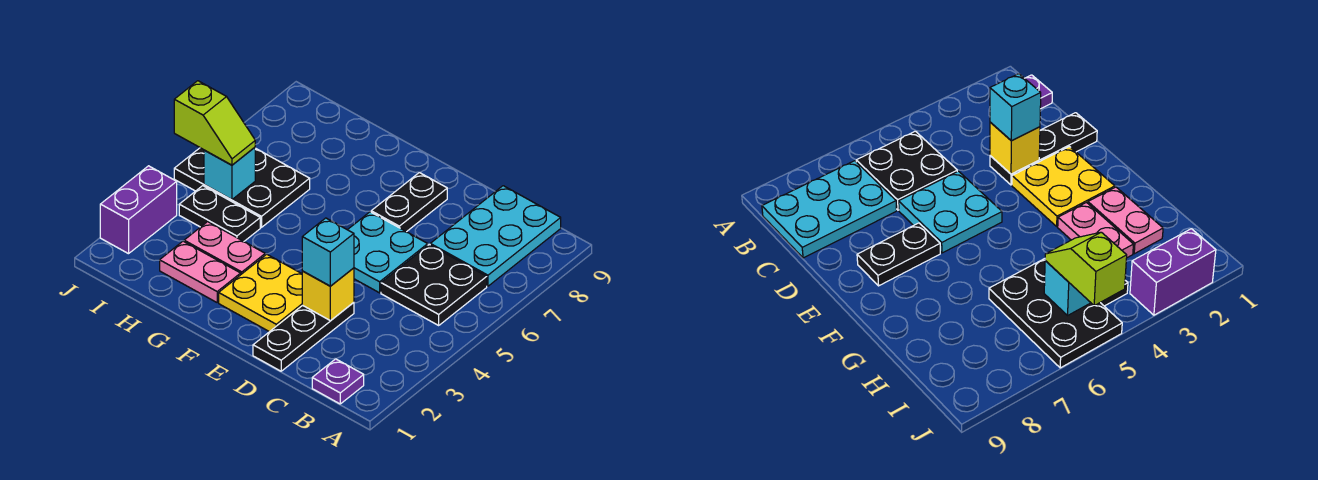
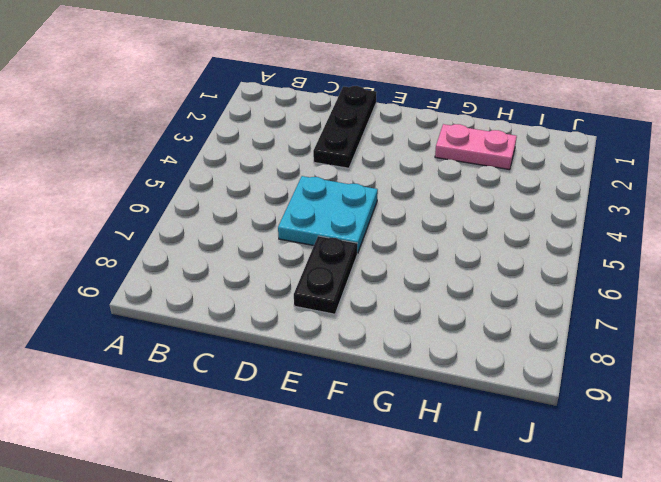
none -> purple 1x1 plate [312,359,364,404]
none -> black 2x2 plate [381,245,487,325]
none -> cyan 2x3 plate [430,186,561,286]

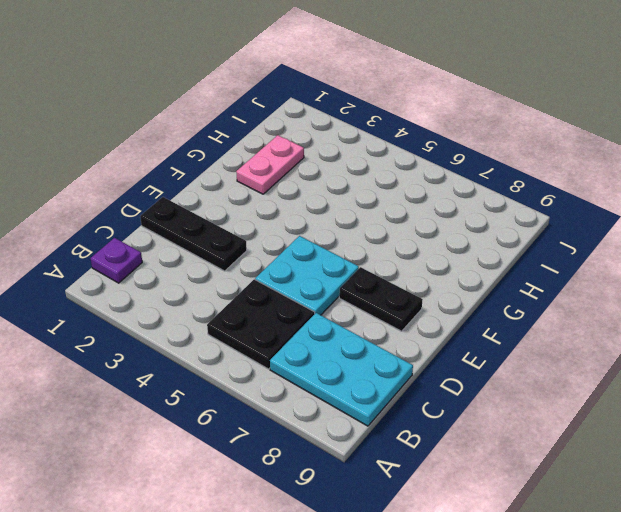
none -> yellow 2x2 plate [219,254,302,332]
none -> pink 1x2 plate [184,222,265,274]
none -> black 1x2 plate [179,186,260,241]

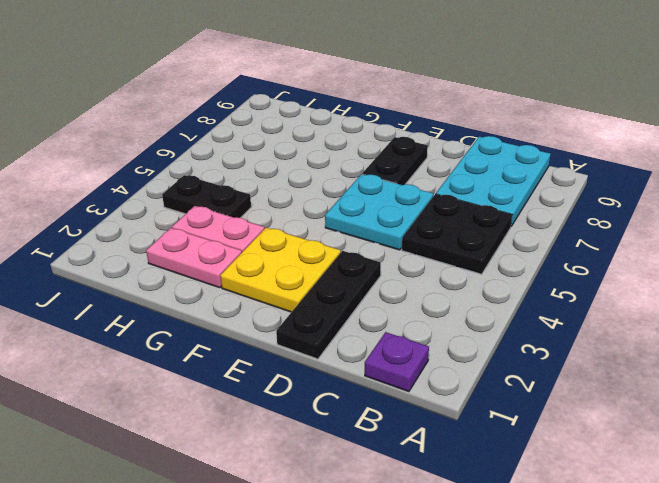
none -> black 2x3 plate [174,148,310,227]
none -> purple 1x2 brick [100,166,177,254]
none -> yellow 1x1 brick [302,268,354,320]

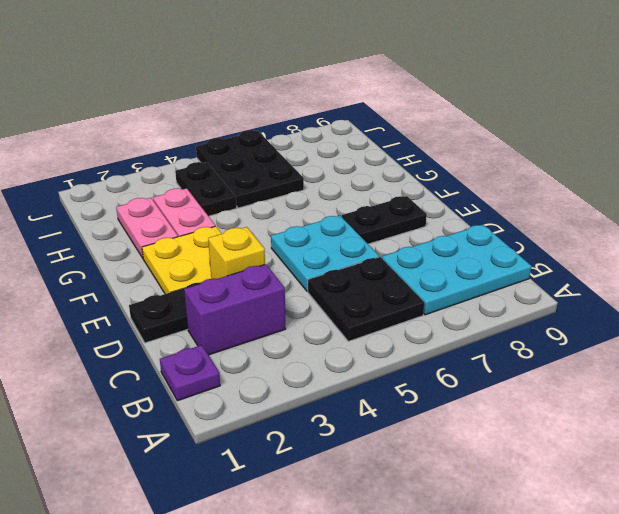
purple 1x2 brick [184,264,286,355] -> purple 1x2 brick moved to [100,166,177,254]
none -> cyan 1x1 brick [204,147,255,200]
none -> cyan 1x1 brick [302,218,354,286]
none -> lime 1x2 slope [174,81,255,165]

